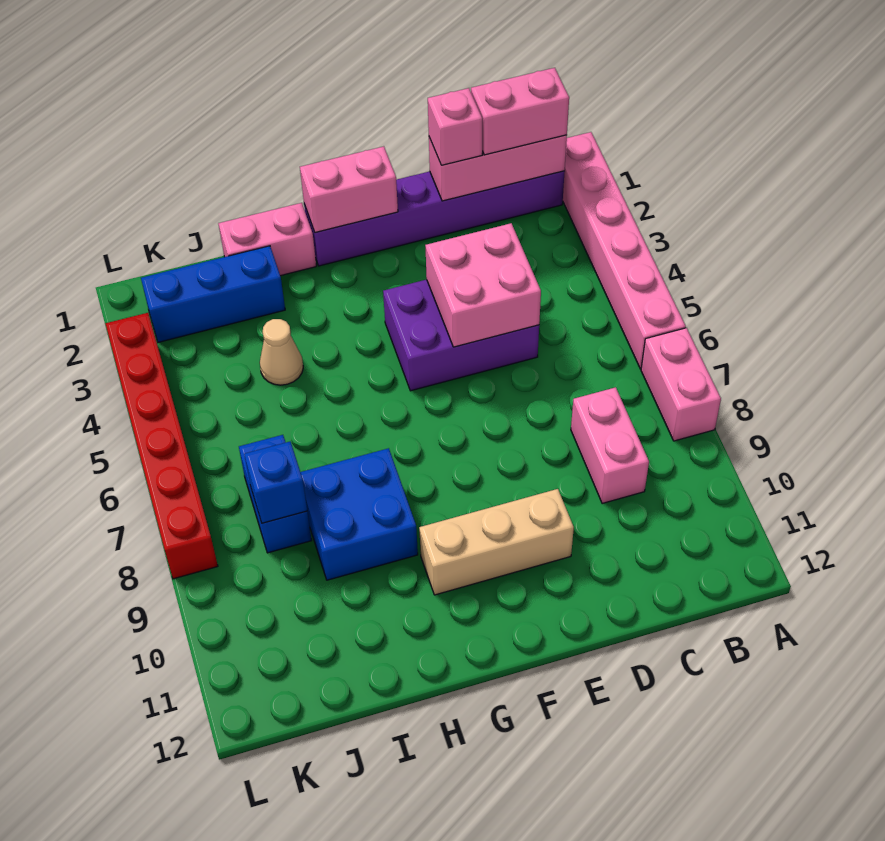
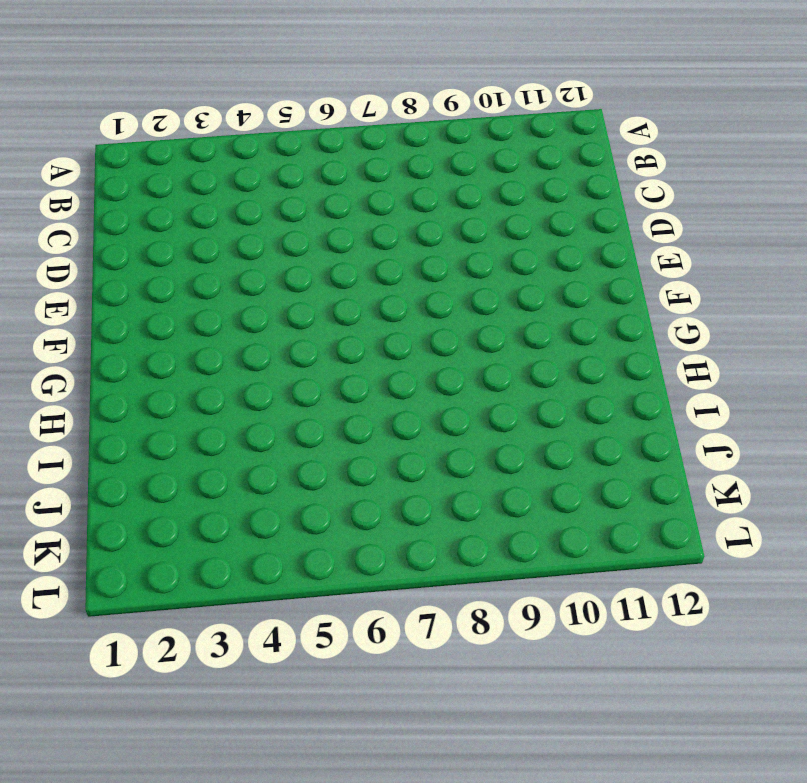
none -> pink 1x6 brick [563,132,686,369]
none -> pink 1x2 brick [641,328,721,441]
none -> purple 1x6 brick [304,171,565,266]

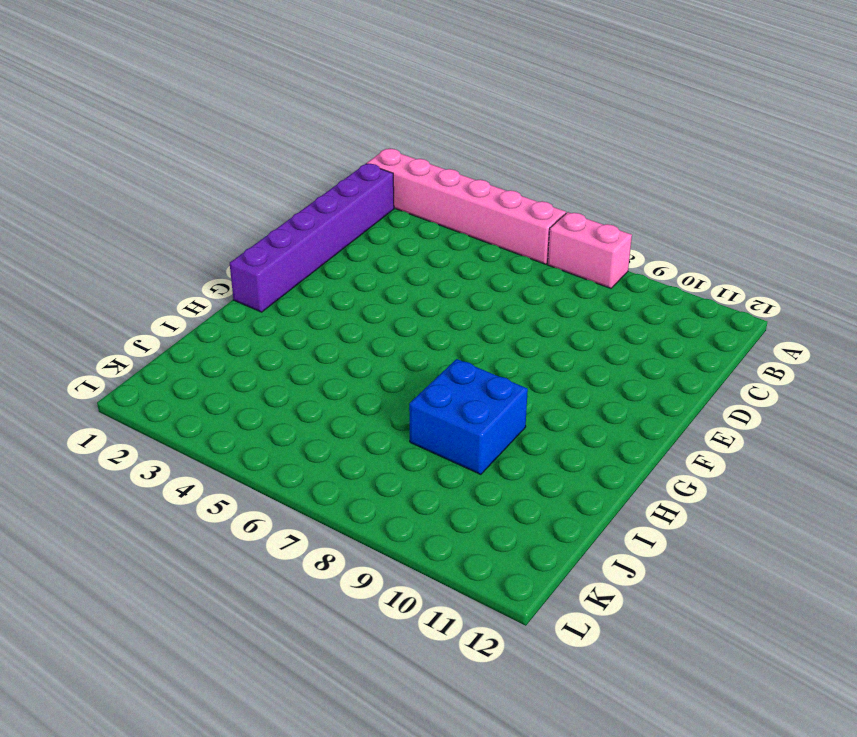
none -> pink 1x2 brick [571,387,649,504]
none -> purple 2x3 brick [383,280,539,391]
none -> tan 1x3 brick [419,489,574,595]

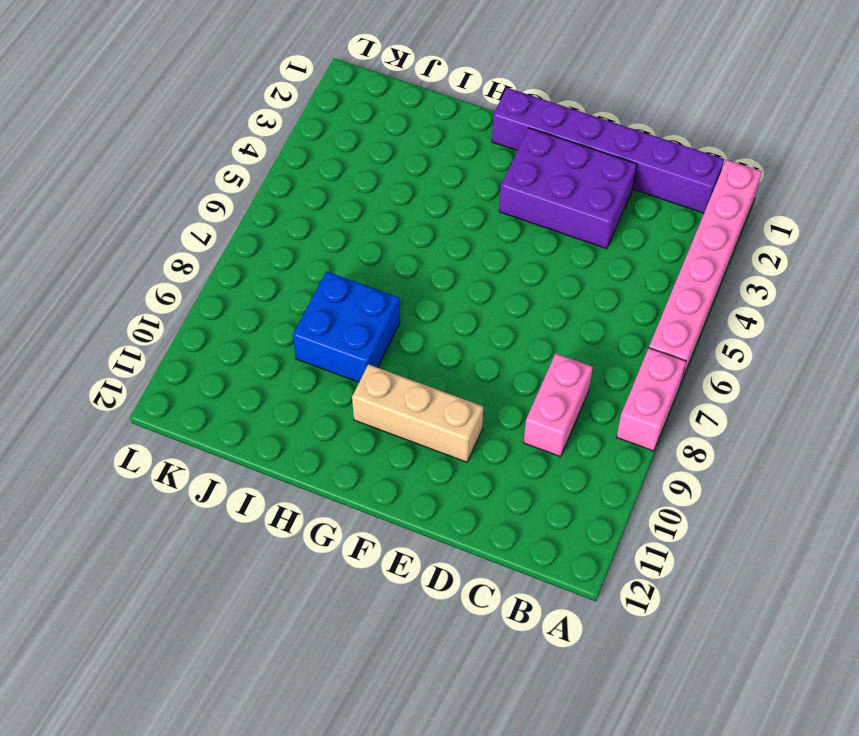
purple 2x3 brick [499,128,637,249] -> purple 2x3 brick moved to [383,280,539,391]
none -> pink 1x2 brick [218,203,316,276]
none -> blue 1x3 brick [141,246,285,342]
none -> tan 1x1 cone [260,319,303,385]

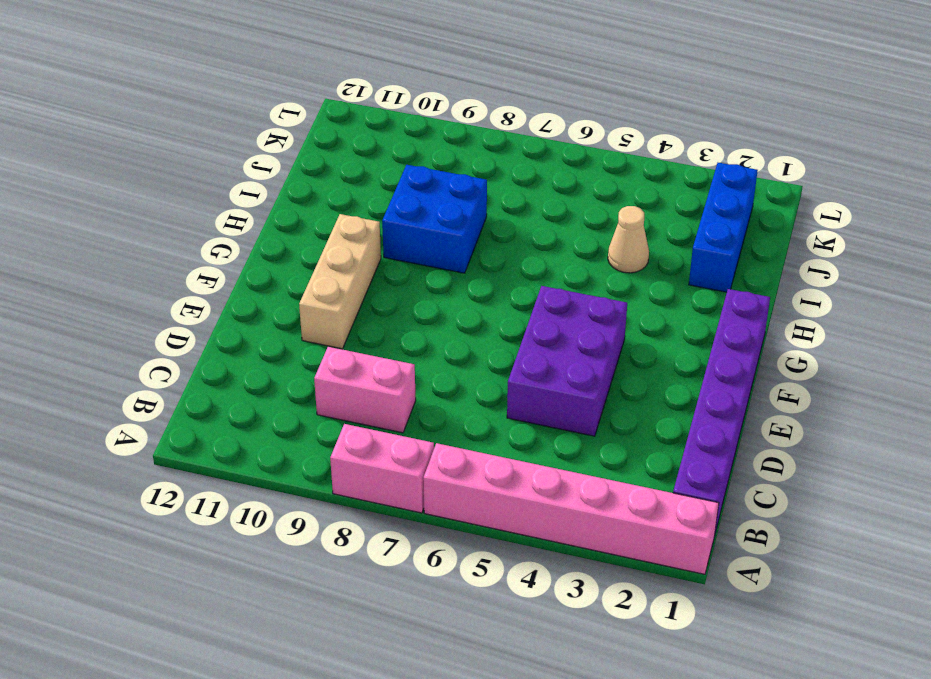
none -> pink 1x2 brick [218,203,316,276]
none -> blue 1x2 brick [239,435,312,553]
none -> red 1x6 brick [106,313,218,579]

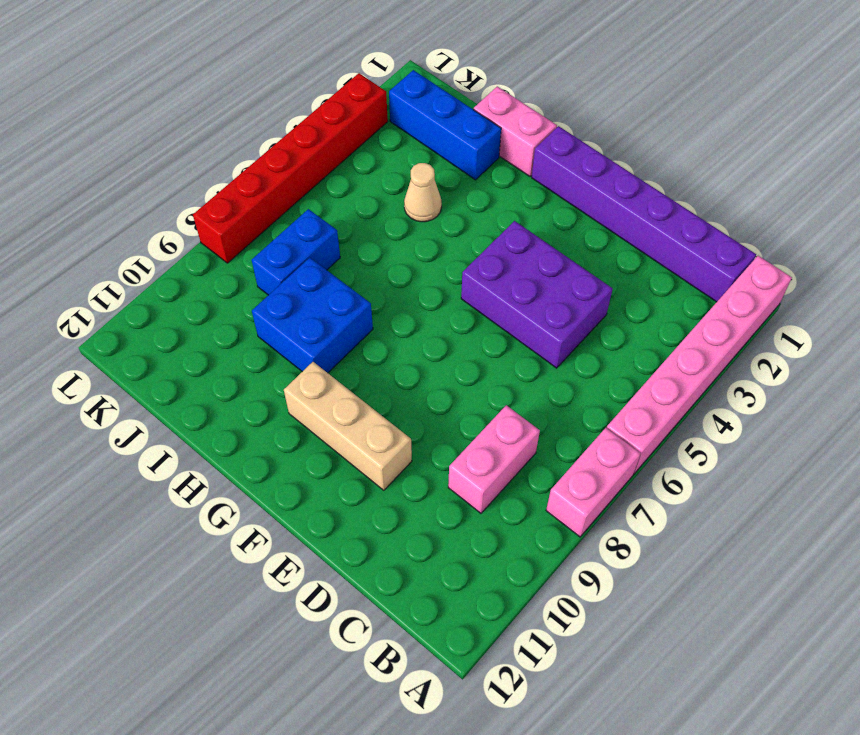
none -> pink 1x3 brick [429,135,567,201]
none -> pink 2x2 brick [425,223,541,347]
none -> pink 1x2 brick [300,146,398,233]

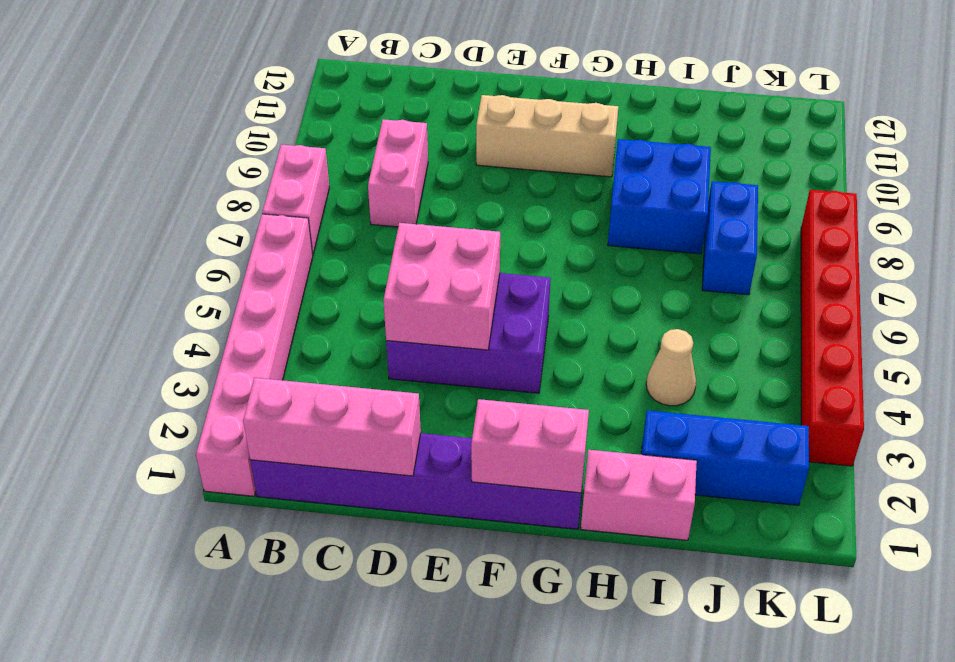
none -> blue 1x1 brick [244,442,307,523]
none -> pink 1x2 brick [471,68,569,155]
none -> pink 1x1 brick [428,88,482,165]

